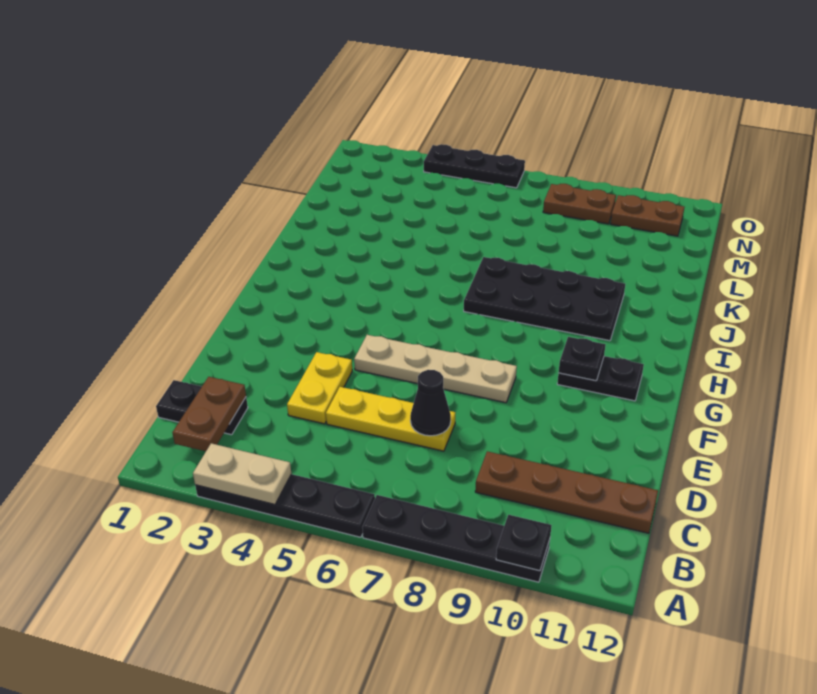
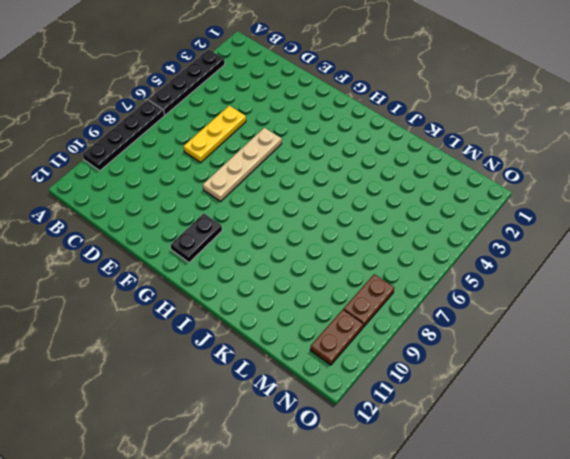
none -> black 1x2 plate [156,380,248,435]
none -> brown 1x4 plate [475,451,658,533]
none -> yellow 1x2 plate [287,352,352,424]

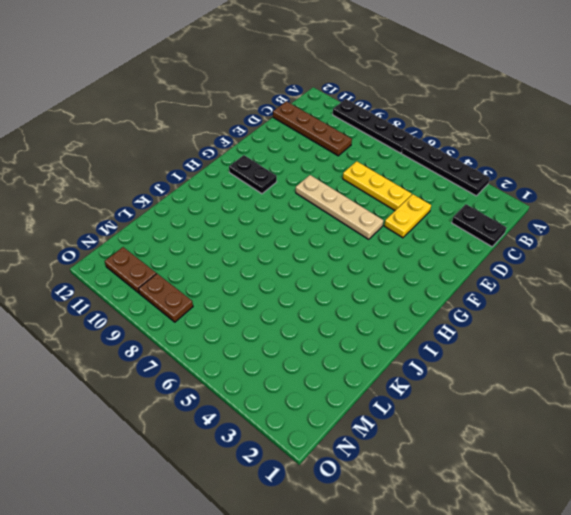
none -> black 2x4 plate [464,257,625,341]
none -> black 1x3 plate [424,144,525,188]
none -> tan 1x2 plate [193,443,291,505]

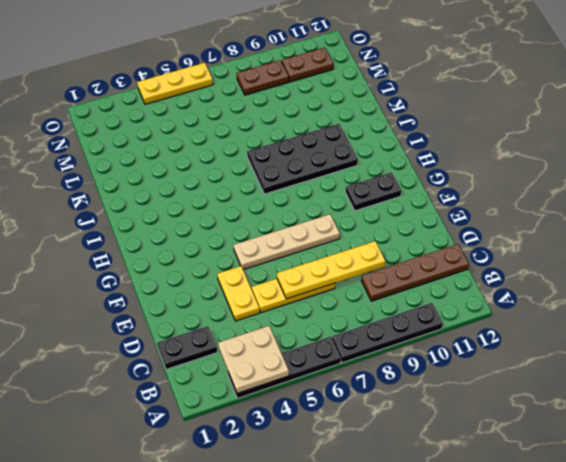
tan 2x2 plate [218,326,289,393] -> tan 1x2 plate [193,443,291,505]
yellow 1x4 plate [277,241,386,299] -> black 1x1 cone [410,370,451,436]
yellow 1x3 plate [137,63,213,104] -> black 1x3 plate [424,144,525,188]
none -> black 1x1 plate [496,515,552,571]
none -> brown 1x2 plate [172,377,246,451]
none -> black 1x1 plate [559,337,606,381]

